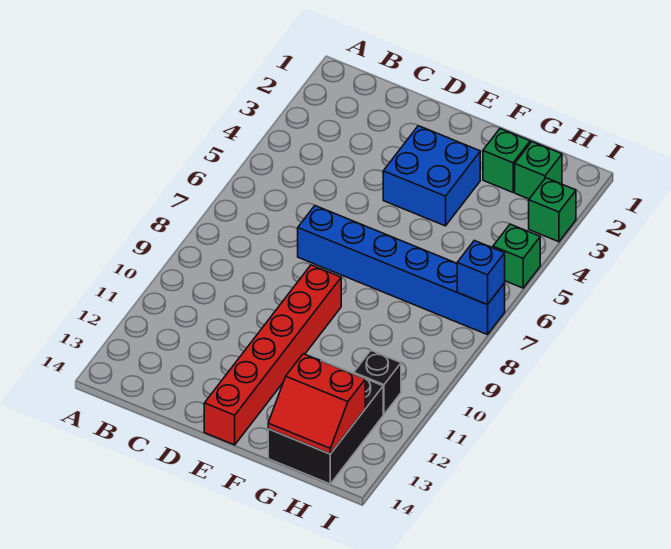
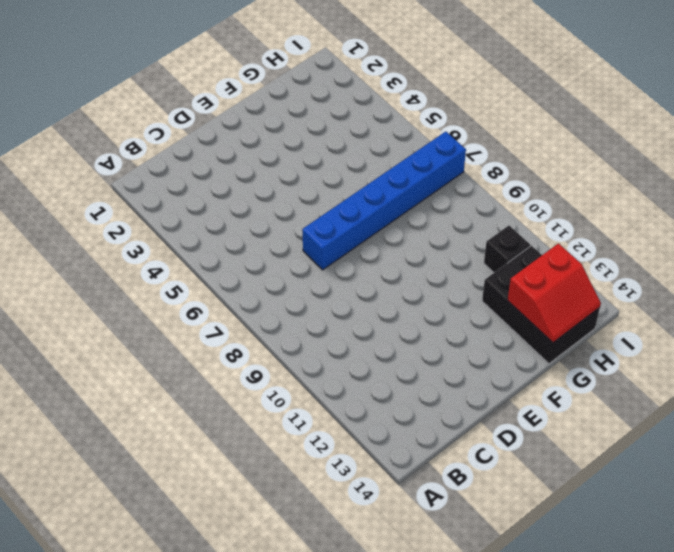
none -> blue 2x2 brick [383,126,480,226]
none -> red 1x6 brick [204,265,341,445]

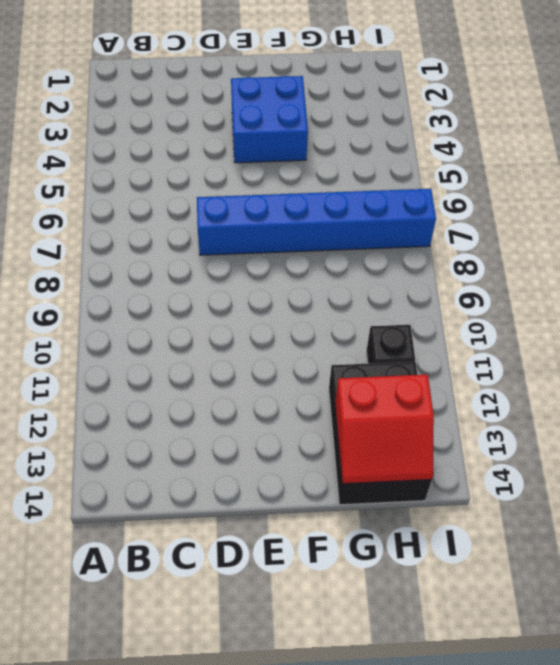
none -> red 1x6 brick [204,265,341,445]
none -> green 1x1 brick [483,129,530,192]

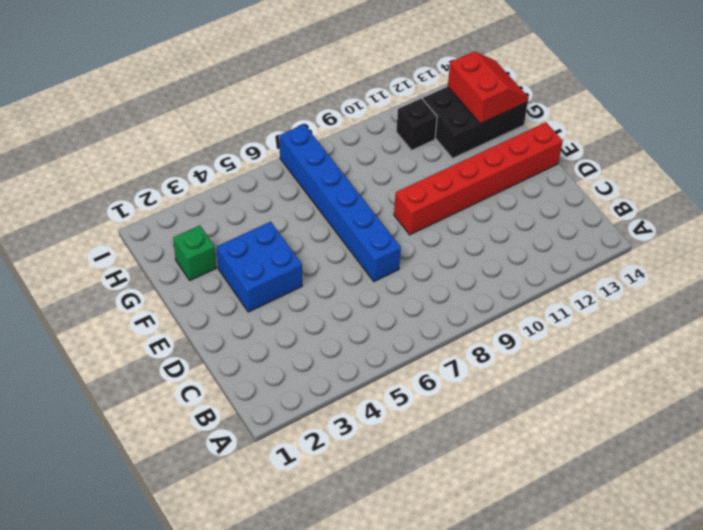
none -> green 1x1 brick [515,142,562,199]
none -> green 1x1 brick [529,178,576,242]

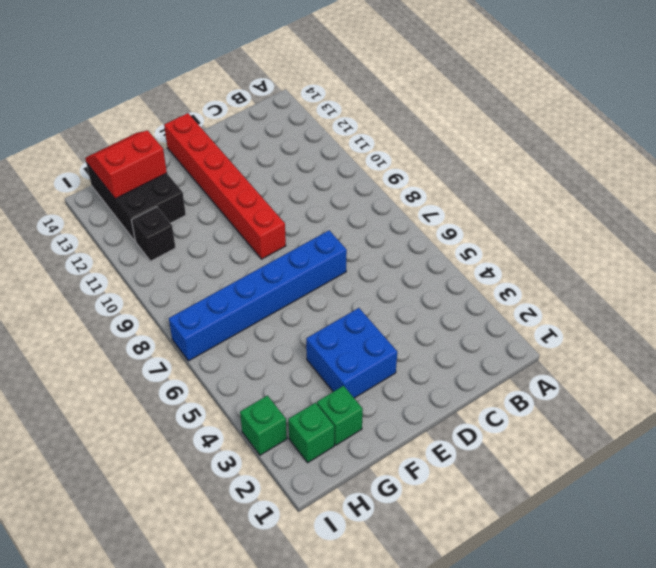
none -> green 1x1 brick [493,224,540,288]
none -> blue 1x1 brick [457,241,505,305]

